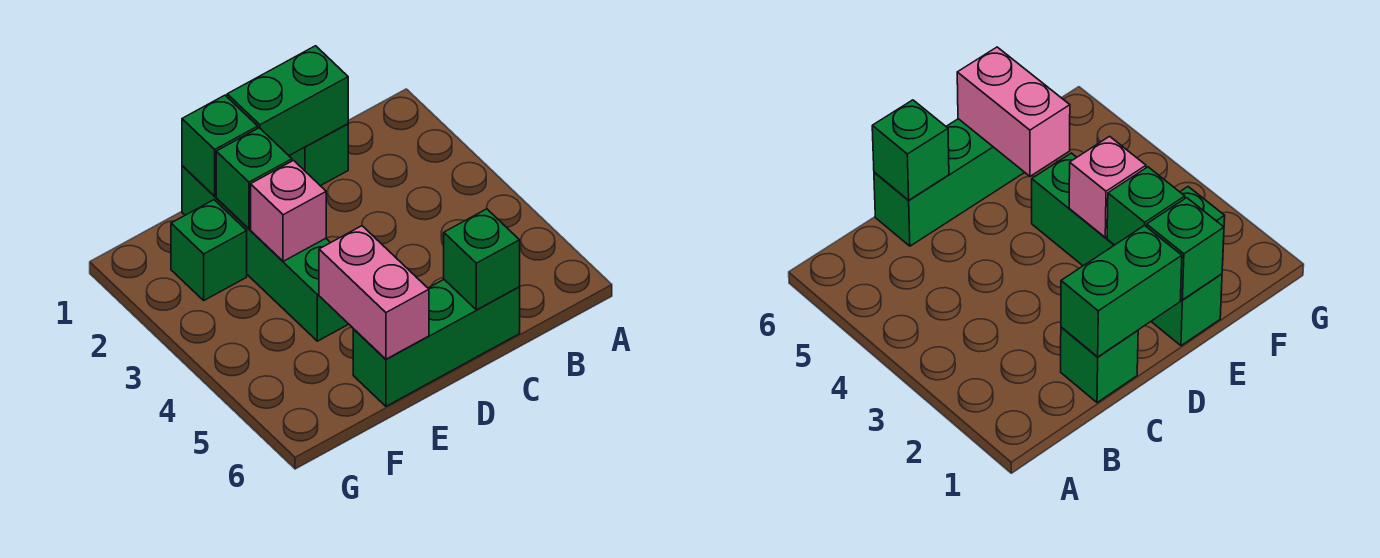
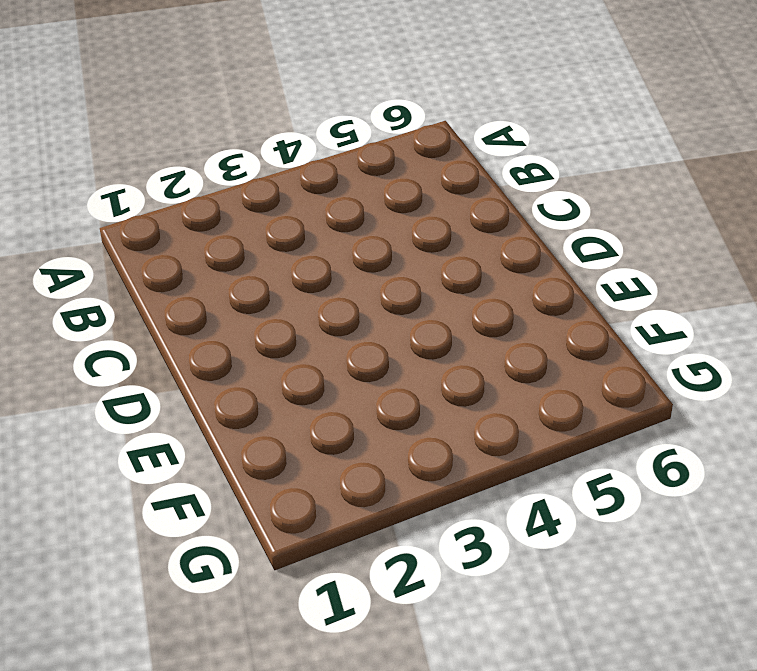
none -> green 1x1 brick [289,124,348,186]
none -> green 1x3 brick [353,280,520,406]

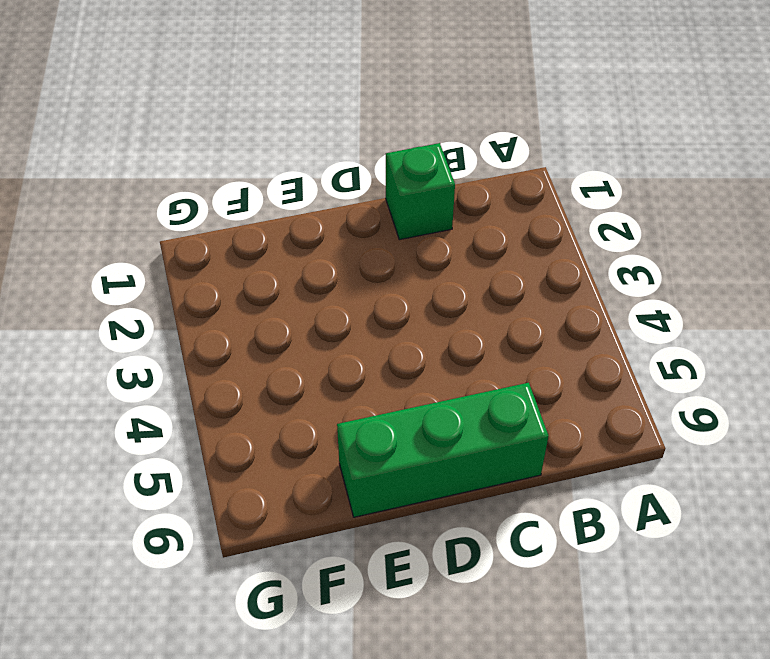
none -> green 1x4 brick [182,166,348,341]
none -> green 1x1 brick [171,200,247,300]

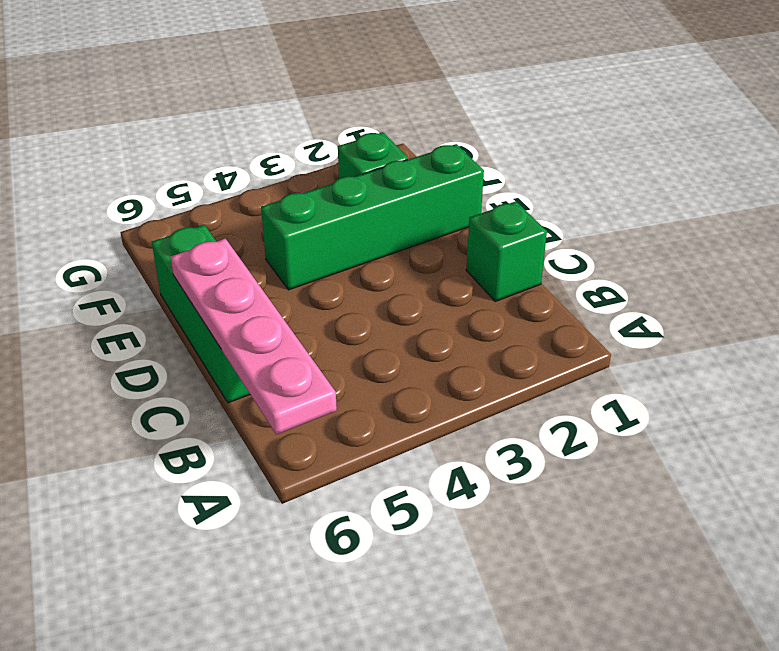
pink 1x4 plate [171,238,337,434] -> green 1x1 brick [444,209,520,310]
none -> green 1x2 brick [227,46,348,155]
none -> green 1x1 brick [182,95,258,196]

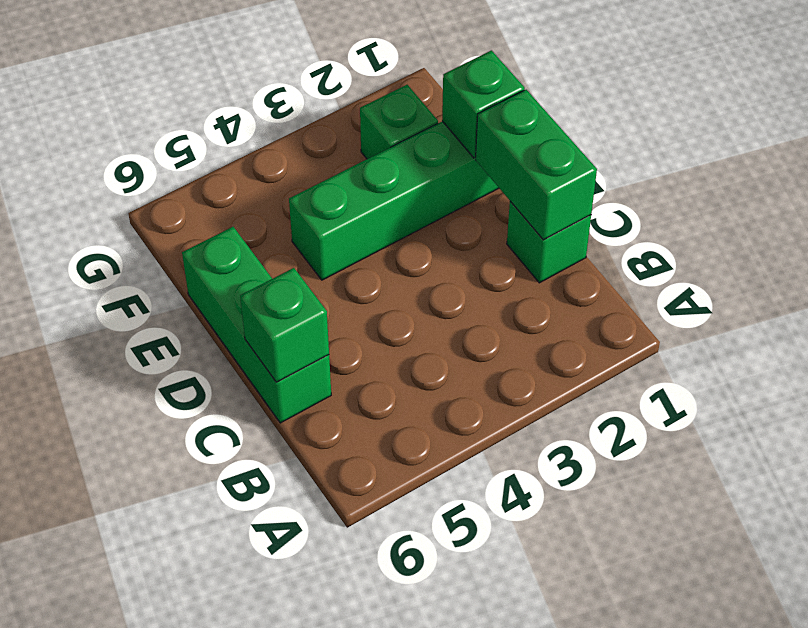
none -> green 1x1 brick [216,128,292,229]
none -> pink 1x1 brick [251,160,326,261]

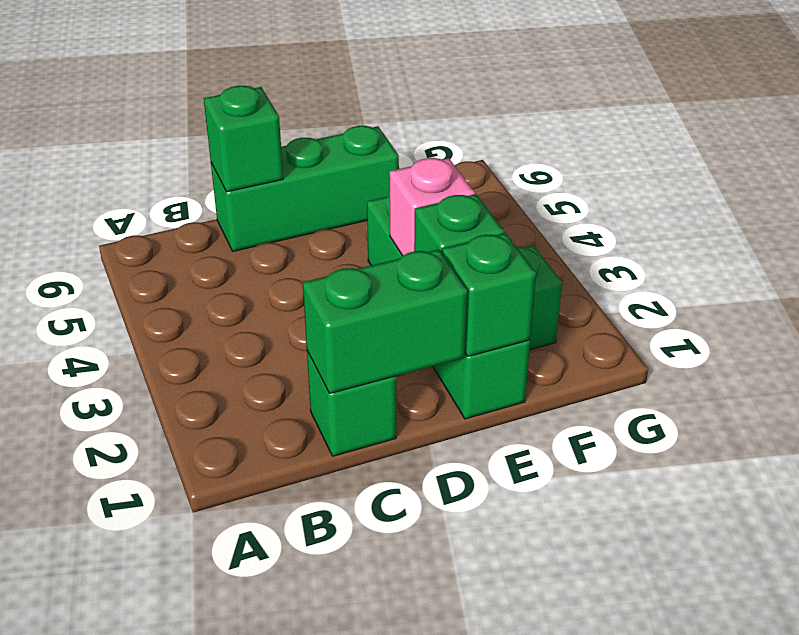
none -> pink 1x2 brick [319,226,429,359]

